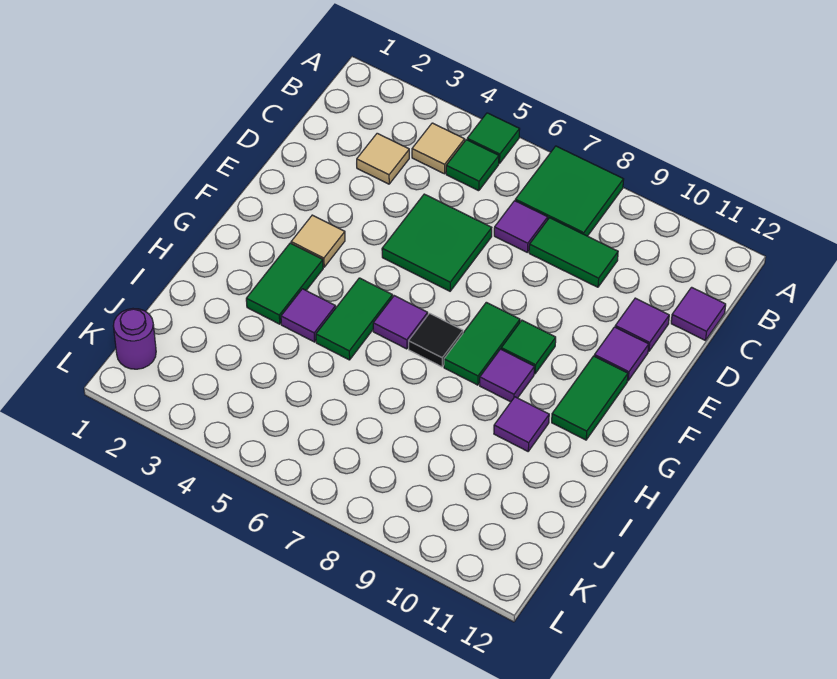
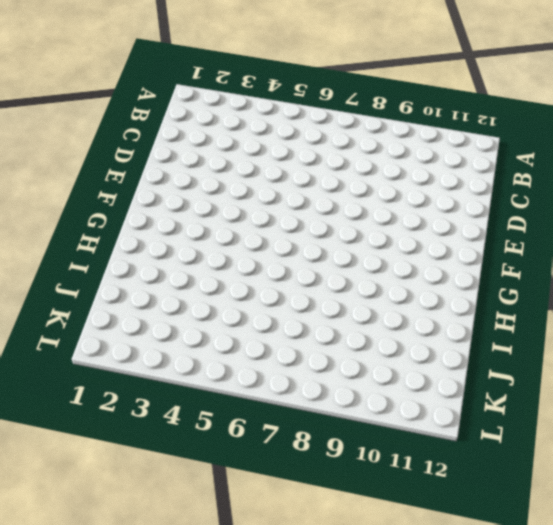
none -> green 1x1 tile [467,113,520,163]
none -> green 2x2 tile [515,146,624,236]
none -> tan 1x1 tile [412,123,465,174]

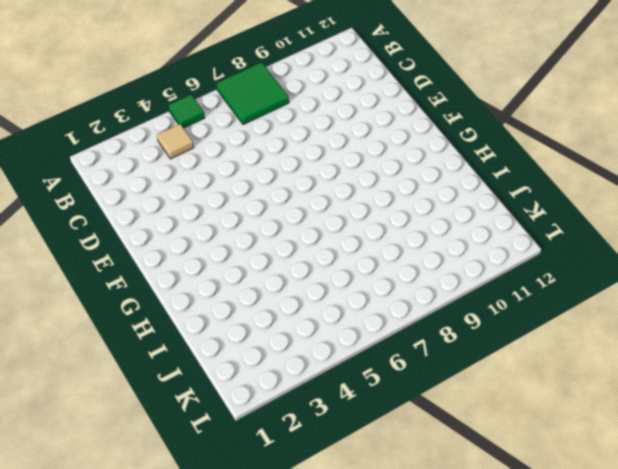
none -> green 1x1 tile [446,140,499,191]
none -> tan 1x1 tile [357,133,409,184]
none -> purple 1x1 tile [494,201,548,253]

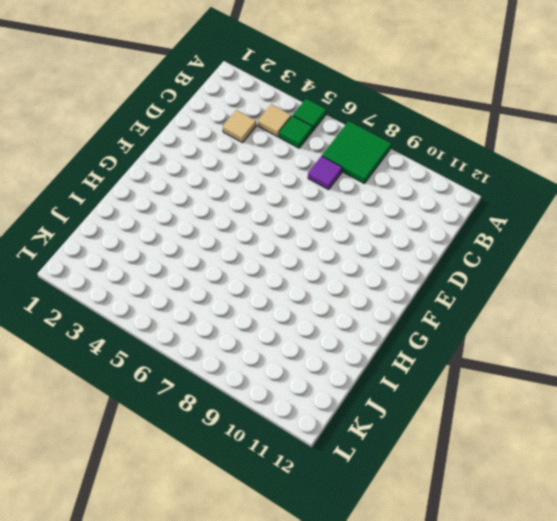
none -> green 1x2 tile [529,218,618,287]
none -> purple 1x1 tile [671,287,726,341]
none -> green 2x2 tile [382,194,492,291]

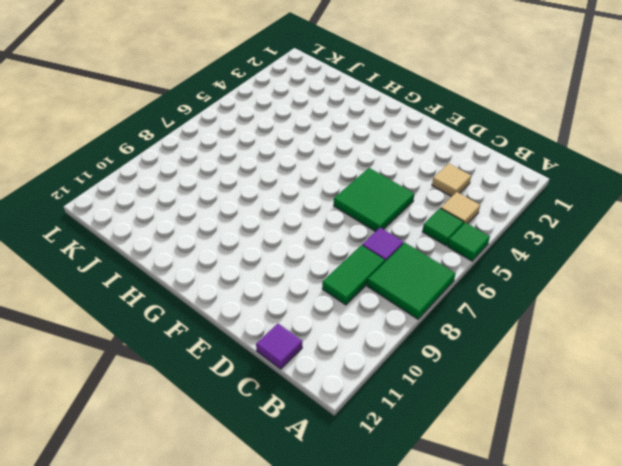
none -> purple 1x1 tile [615,298,669,352]
none -> purple 1x1 tile [594,327,649,381]
none -> tan 1x1 tile [291,215,345,267]

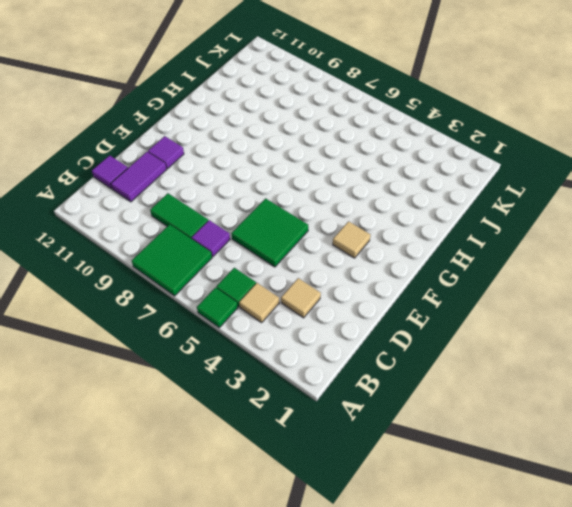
purple 1x2 tile [111,152,167,202] -> purple 1x1 tile [615,298,669,352]
none -> green 1x2 tile [444,302,520,385]
none -> green 1x1 tile [501,320,556,374]
none -> green 1x2 tile [552,356,628,440]

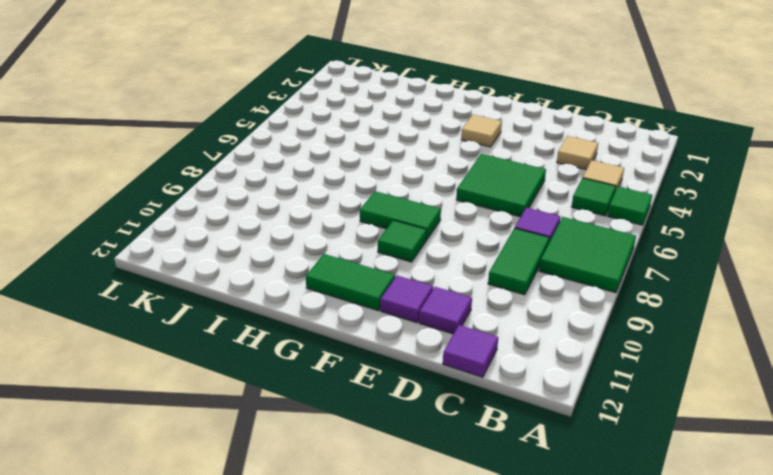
none -> green 1x2 tile [246,243,323,324]
none -> green 1x2 tile [316,278,393,360]
none -> purple 1x1 tile [373,296,428,349]

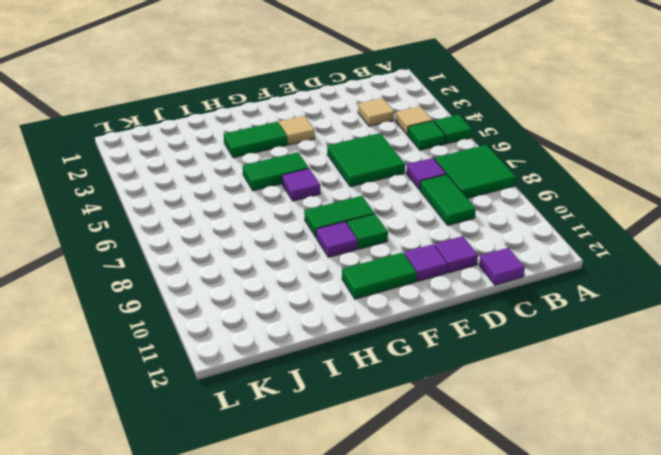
none -> black 1x1 tile [409,313,463,367]
none -> purple 1x1 tile [281,289,336,342]
none -> purple 1x1 tile [494,397,549,451]

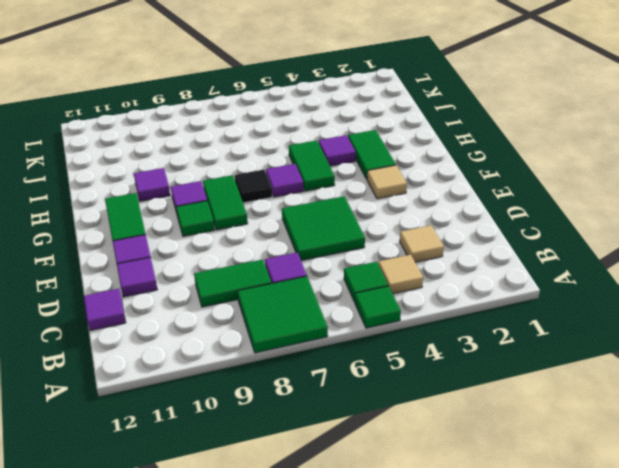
none -> purple 1x1 round brick [113,309,156,369]

